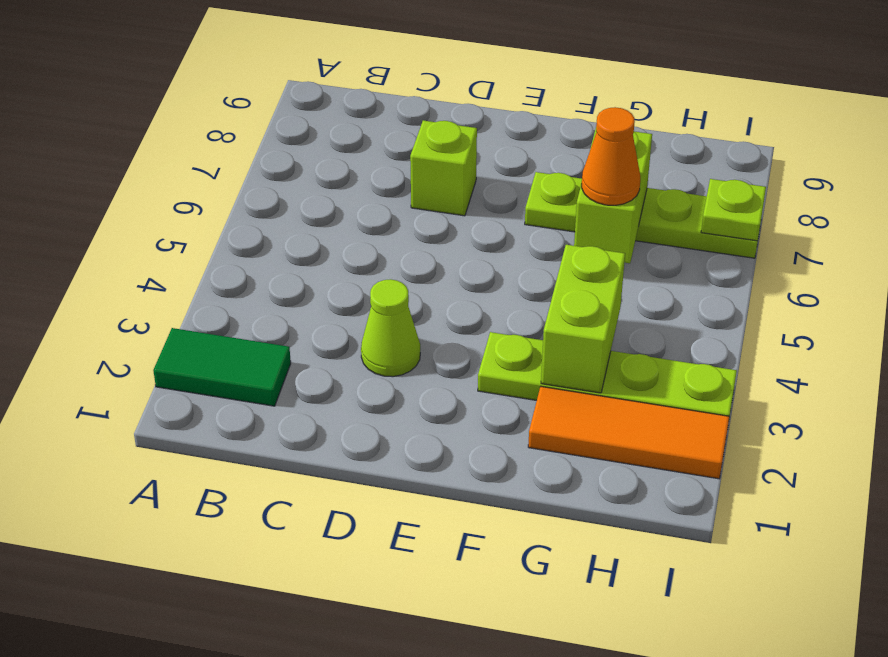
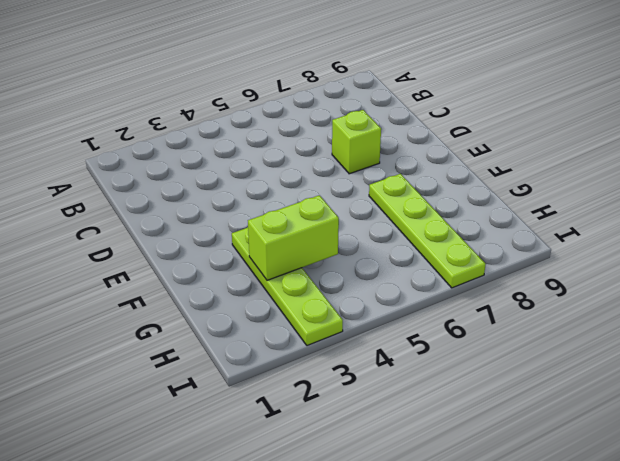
none -> green 1x2 tile [153,328,291,406]
none -> lime 1x1 cone [361,279,420,377]

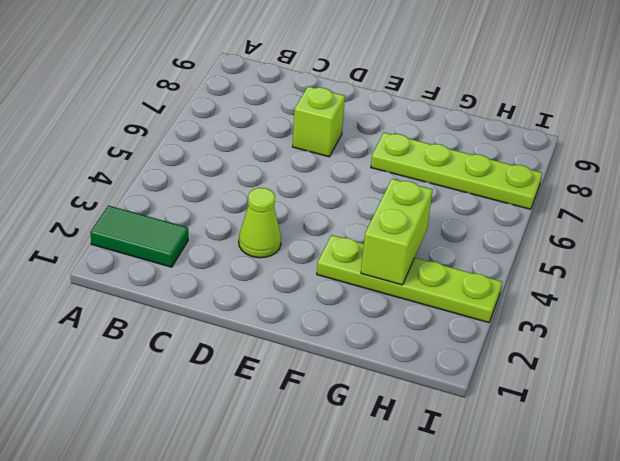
none -> orange 1x3 tile [528,387,729,479]
none -> lime 1x2 brick [574,129,652,263]

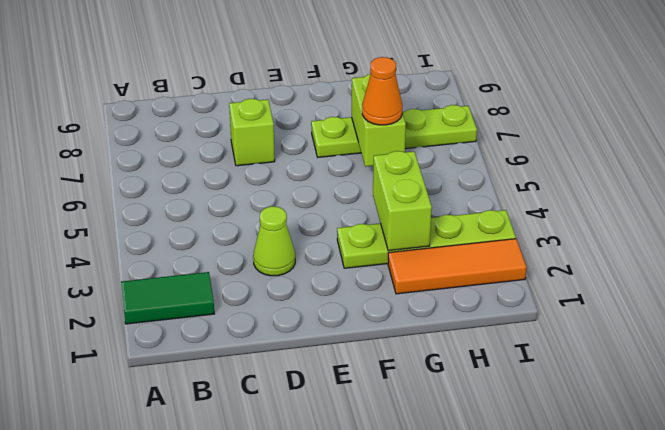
none -> lime 1x1 plate [701,179,766,241]

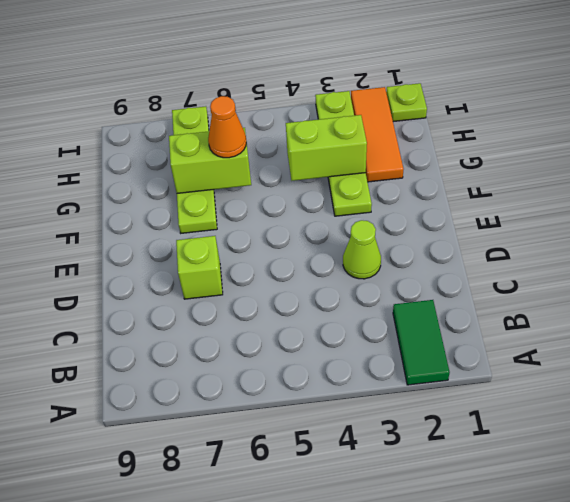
lime 1x1 plate [386,83,427,122] -> lime 1x1 plate moved to [701,179,766,241]

